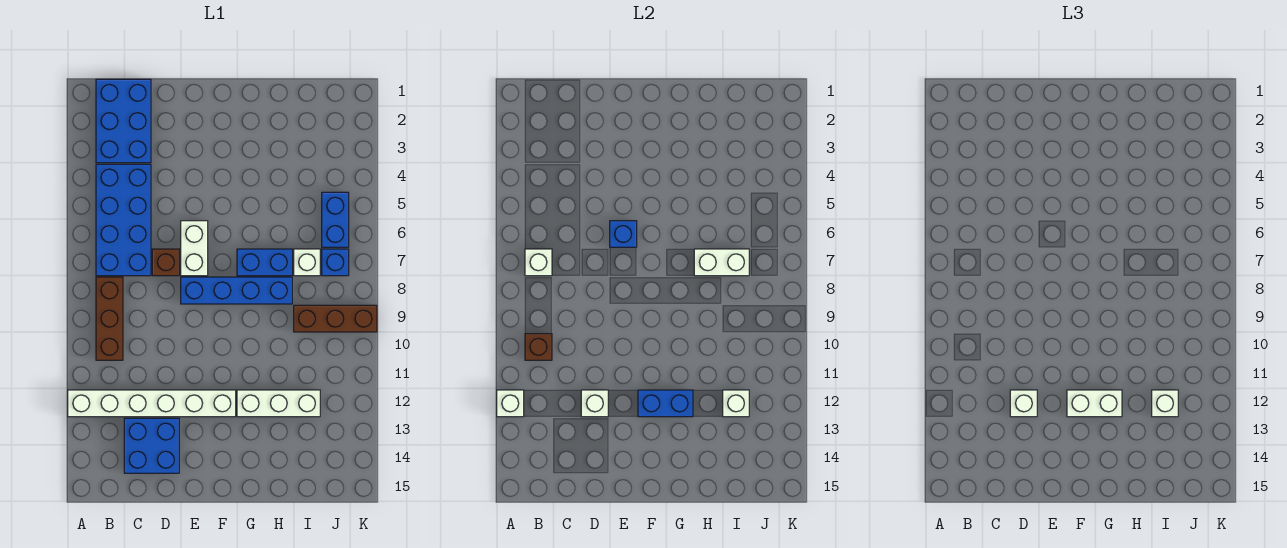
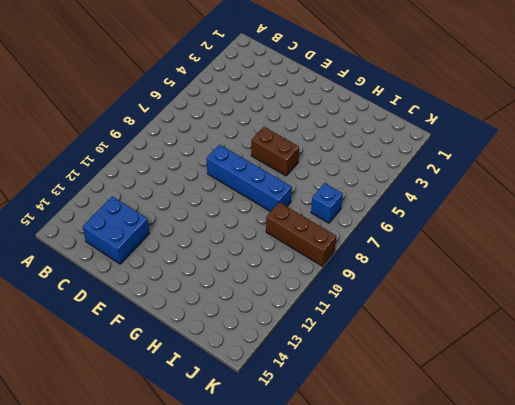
brown 1x2 brick [251,127,299,176] -> none
none -> white 1x6 brick [68,390,236,417]
none -> blue 2x3 brick [96,79,151,163]
none -> blue 2x4 brick [96,164,151,276]

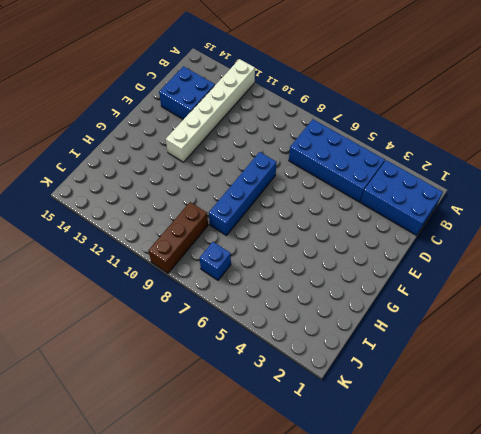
none -> brown 1x3 brick [96,277,123,360]
none -> brown 1x1 brick [152,249,179,276]
none -> white 1x2 brick [181,221,208,276]

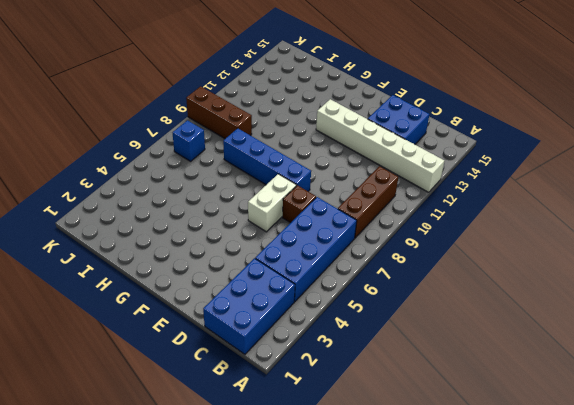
none -> blue 1x2 brick [237,249,292,276]
none -> white 1x3 brick [237,390,320,417]
none -> white 1x1 brick [294,249,320,276]

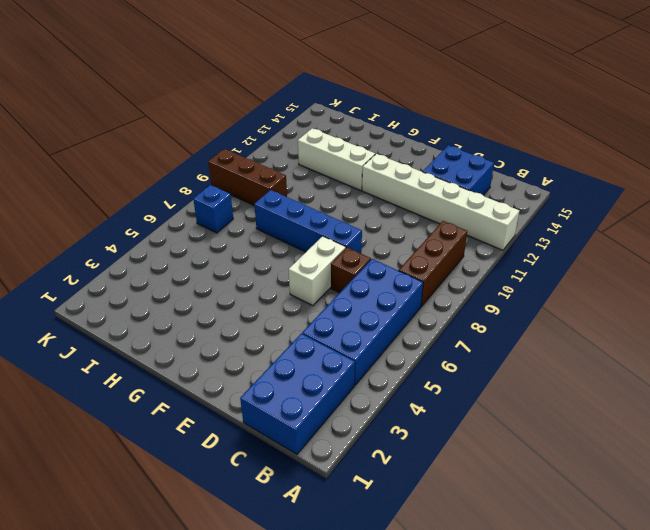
none -> blue 1x2 brick [237,249,292,276]
none -> white 1x1 brick [294,249,320,276]
none -> blue 1x2 brick [322,192,349,247]

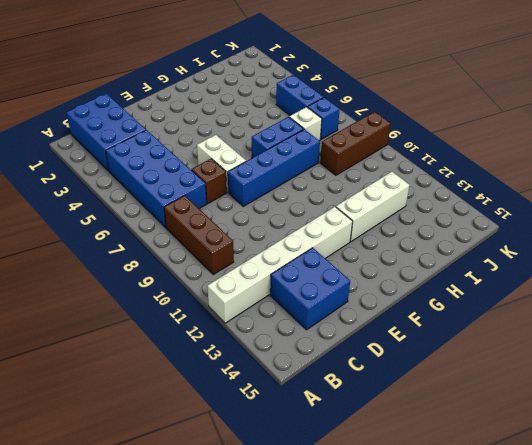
none -> white 1x1 brick [497,390,524,417]
none -> white 1x1 brick [525,249,552,276]
none -> brown 1x1 brick [525,334,552,360]

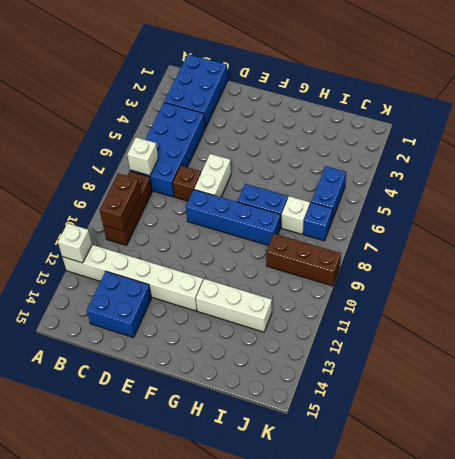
brown 1x2 brick [100,173,141,231] -> brown 1x1 brick [525,334,552,360]
none -> white 1x1 brick [581,390,608,417]
none -> blue 1x1 brick [610,221,637,247]
none -> blue 1x2 brick [638,390,693,417]

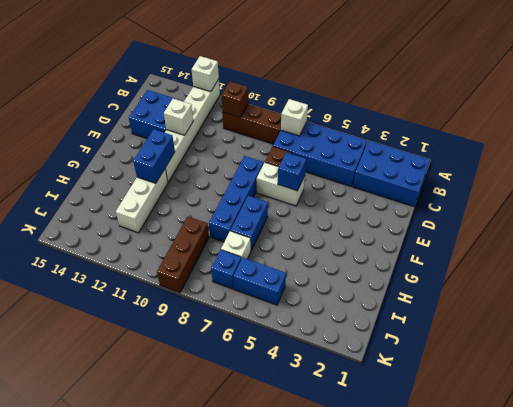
none -> white 1x2 brick [694,249,749,276]
none -> white 1x1 brick [723,390,749,417]
none -> white 1x1 brick [1010,390,1037,417]

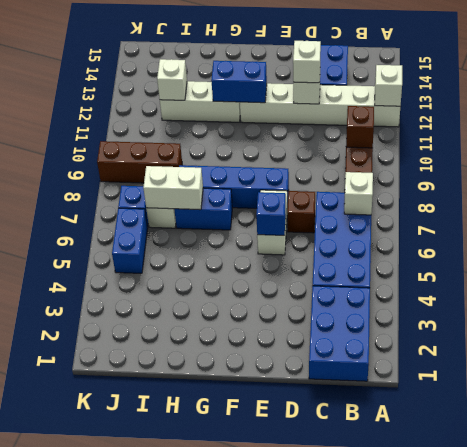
none -> white 1x2 brick [1067,390,1122,417]
none -> white 1x1 brick [1152,390,1178,417]

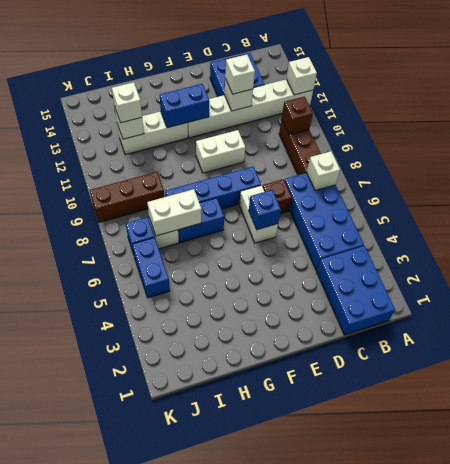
white 1x2 brick [196,130,245,173] -> white 1x2 brick moved to [1067,390,1122,417]

